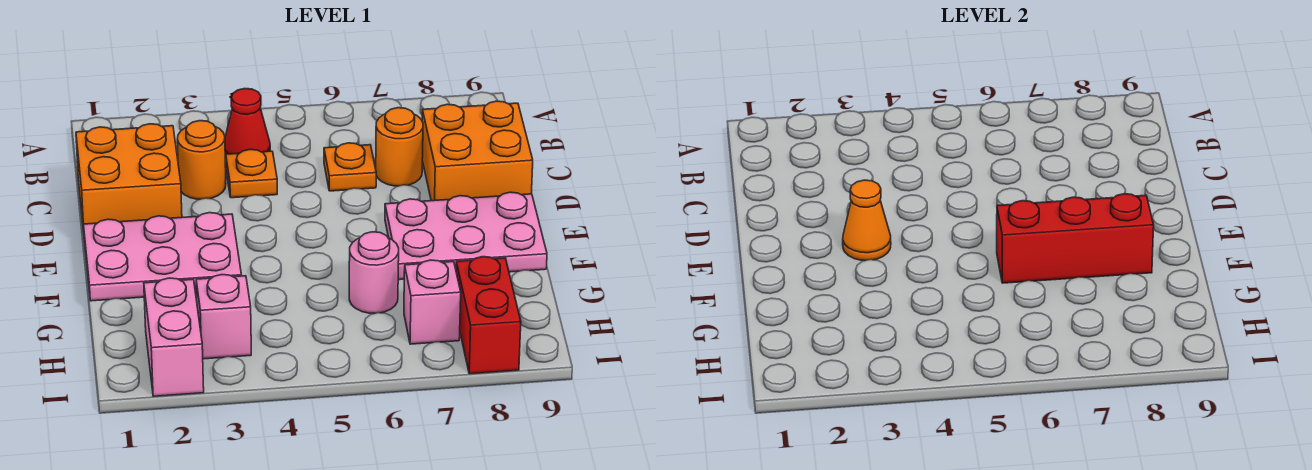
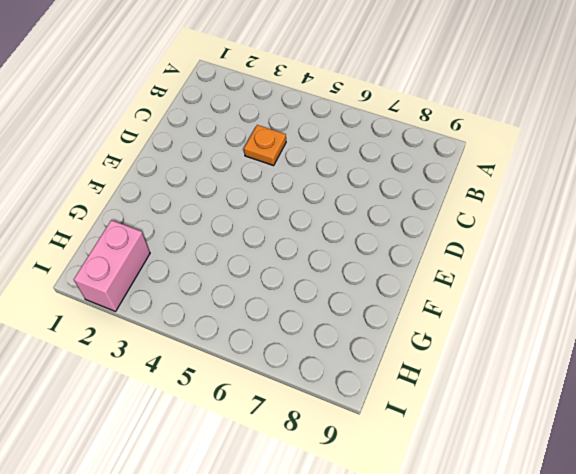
none -> red 1x1 cone [225,89,270,158]
none -> orange 2x2 brick [76,124,182,231]
none -> orange 1x1 round brick [177,121,226,199]

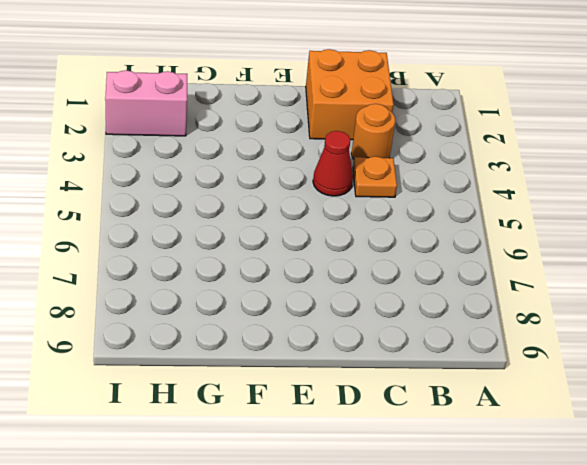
red 1x1 cone [313,131,353,196] -> red 1x1 cone moved to [225,89,270,158]
none -> orange 1x1 plate [324,143,376,191]
none -> orange 1x1 round brick [376,108,423,186]
none -> orange 2x2 brick [422,101,533,201]

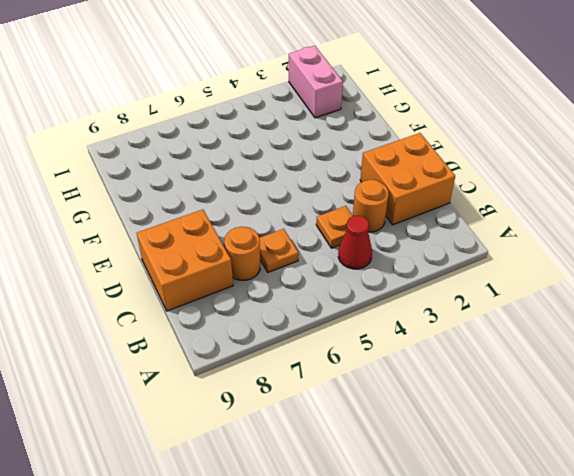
none -> pink 2x3 plate [84,213,242,301]
none -> pink 2x3 plate [385,192,547,280]
none -> pink 1x1 round brick [349,232,399,313]

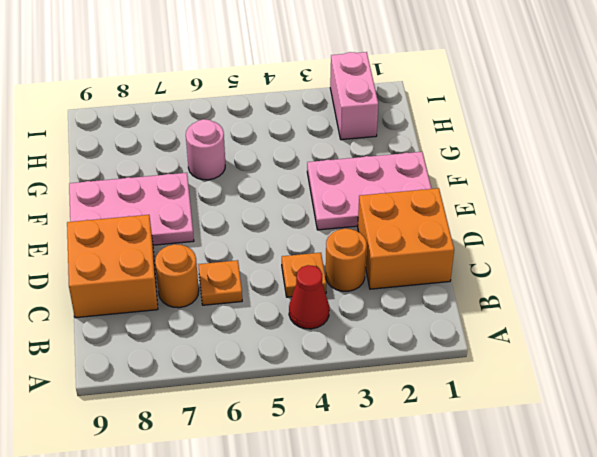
none -> pink 1x1 brick [196,275,251,359]
none -> pink 1x1 brick [404,260,461,344]
none -> red 1x2 brick [456,257,521,374]

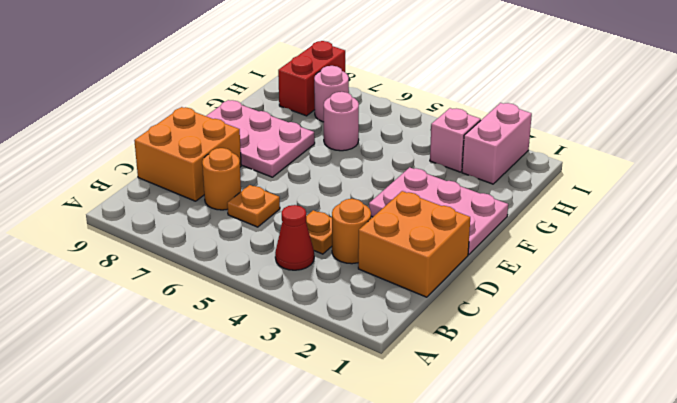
pink 1x1 round brick [314,66,349,122] -> pink 1x1 brick [404,260,461,344]
none -> orange 1x1 cone [843,180,891,261]
none -> red 1x3 brick [997,194,1154,283]

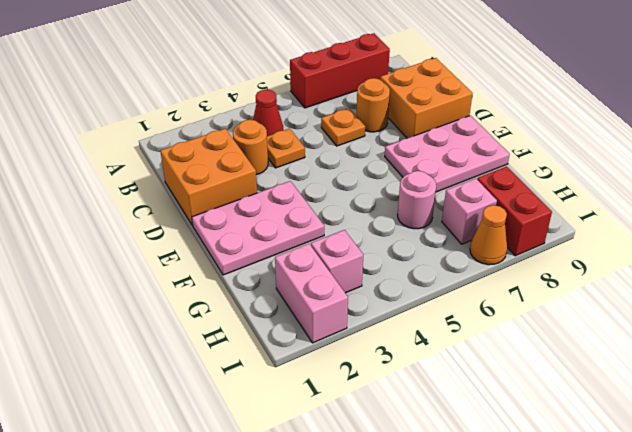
red 1x3 brick [290,33,390,108] -> red 1x3 brick moved to [997,194,1154,283]
orange 1x1 cone [470,205,507,265] -> orange 1x1 cone moved to [843,180,891,261]

